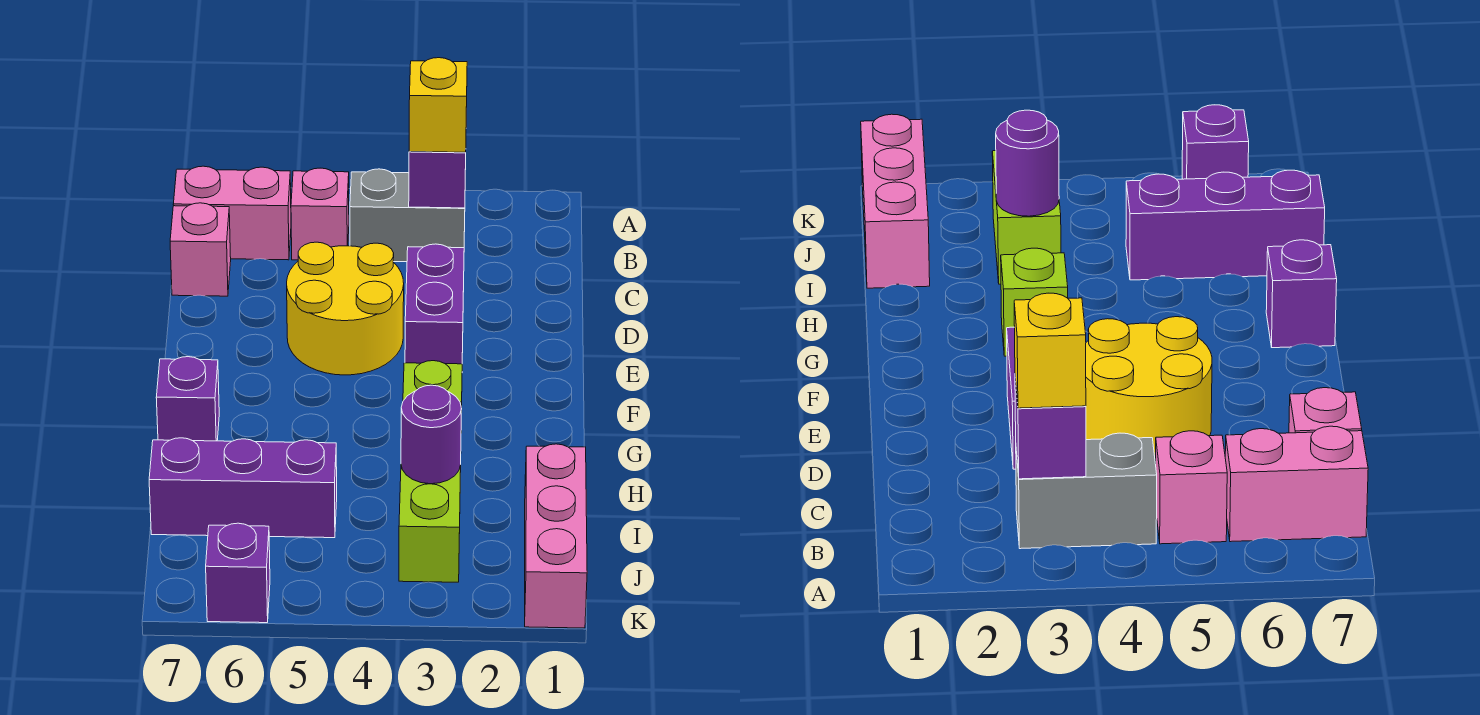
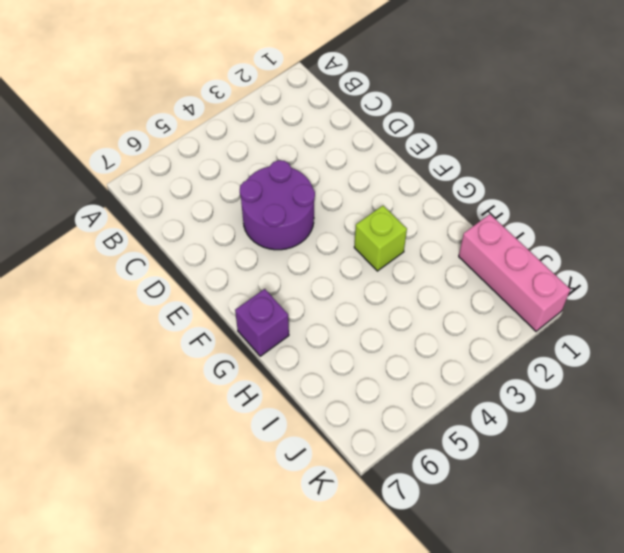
purple 2x2 round brick [240,160,315,250] -> yellow 2x2 round brick [287,242,404,375]
none -> grey 1x2 brick [350,169,465,262]
none -> pink 1x1 brick [291,168,349,260]
none -> pink 1x2 brick [173,166,291,260]

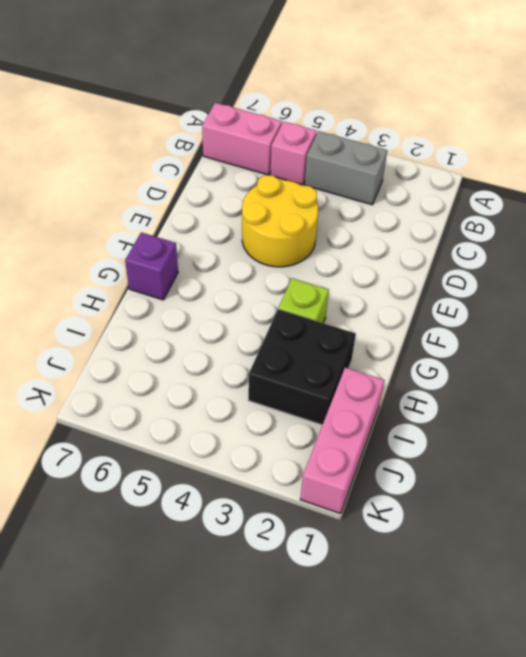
black 2x2 brick [248,309,356,425] -> lime 1x2 brick [399,465,461,582]
none -> pink 1x1 brick [170,203,231,296]
none -> purple 1x2 brick [405,244,464,364]
none -> purple 1x3 brick [149,438,337,538]

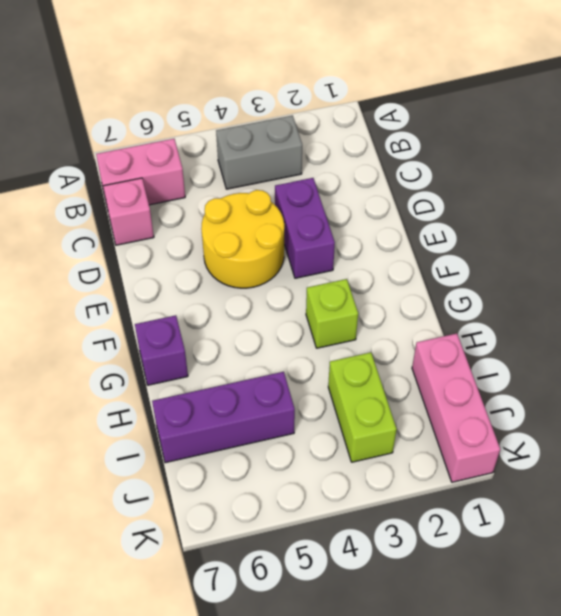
none -> pink 1x1 brick [291,168,349,260]
none -> purple 1x1 brick [206,523,270,623]
none -> purple 1x1 brick [409,152,466,208]

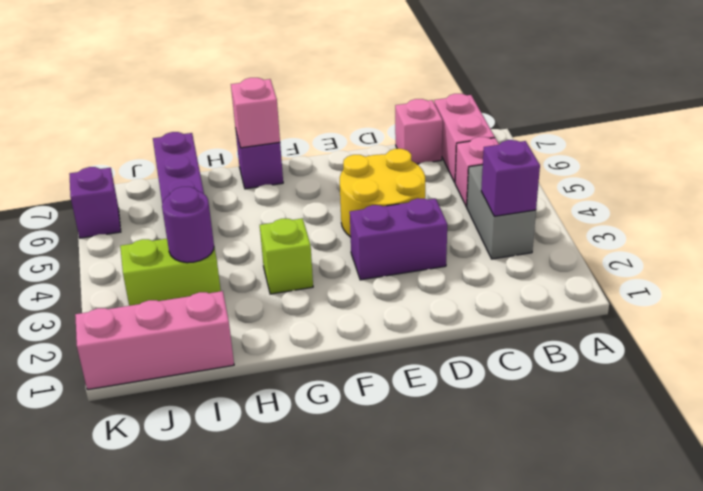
pink 1x1 brick [231,78,280,148] -> none
none -> yellow 1x1 brick [409,58,467,152]

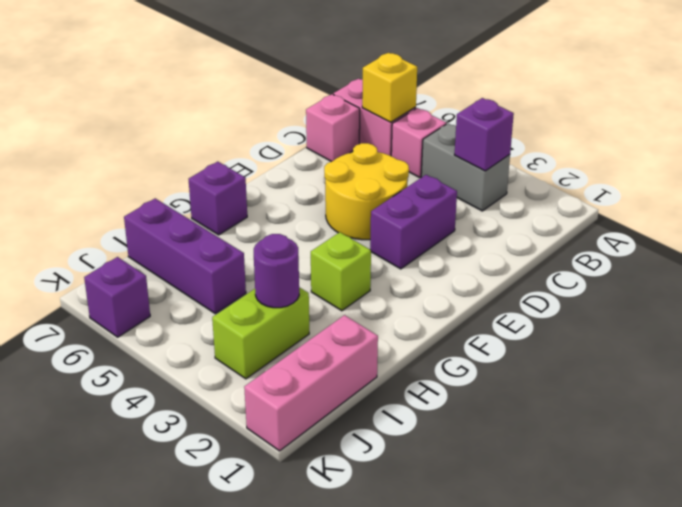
yellow 1x1 brick [362,53,417,122] -> yellow 1x1 brick moved to [409,58,467,152]

